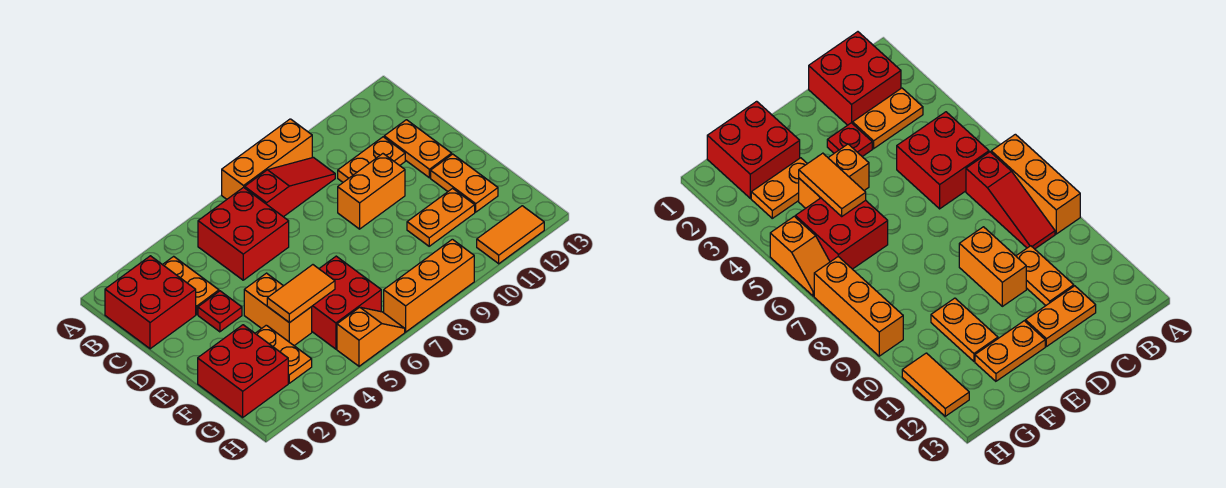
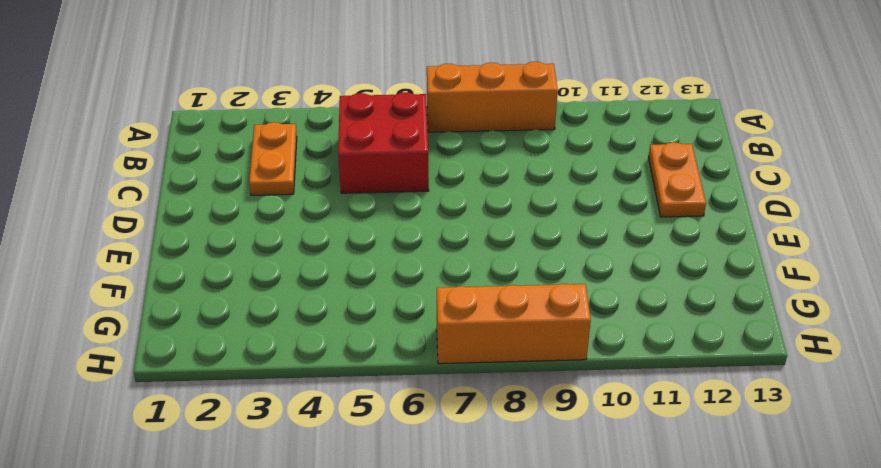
none -> red 2x2 brick [105,256,196,349]
none -> red 1x3 slope [245,157,335,217]
none -> orange 1x2 plate [338,137,405,182]

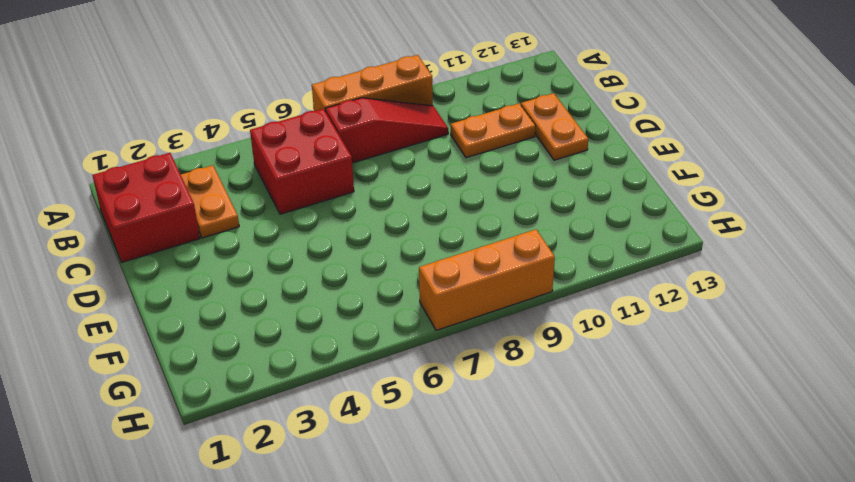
none -> red 1x1 plate [198,291,242,332]
none -> orange 1x2 brick [338,154,405,229]
none -> orange 1x2 brick [244,273,312,346]

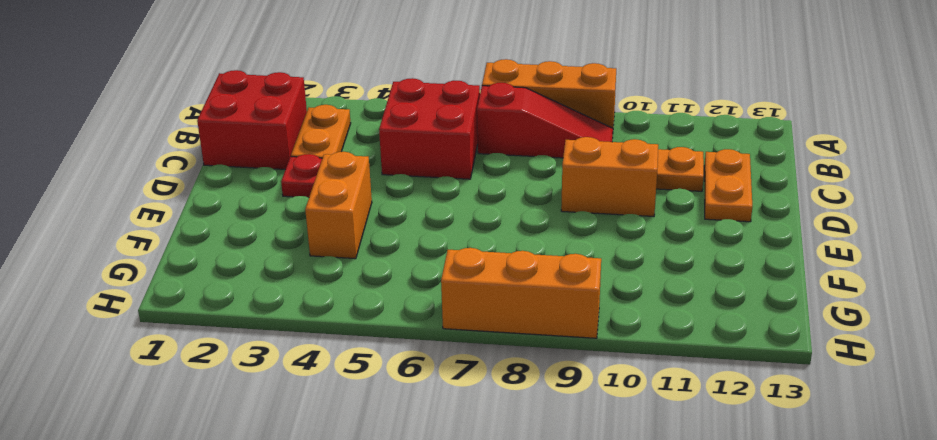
none -> orange 1x2 plate [431,154,498,212]
none -> red 2x2 brick [198,325,288,417]
none -> orange 1x2 plate [255,325,312,383]

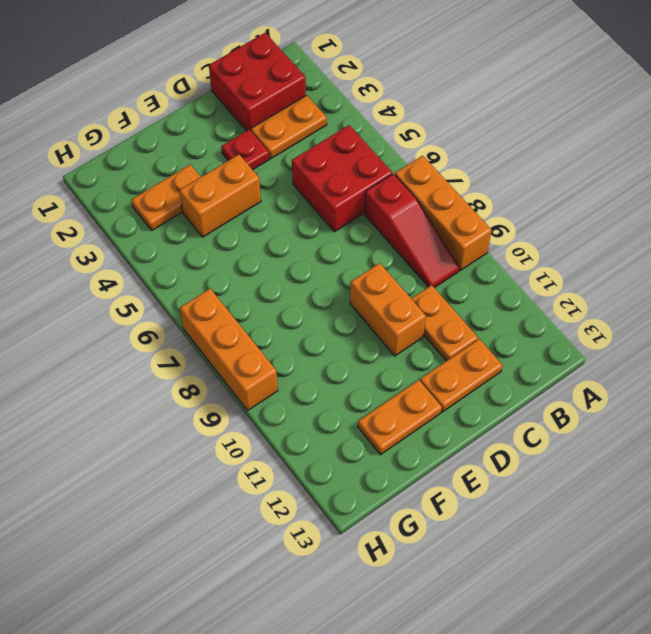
none -> red 2x2 brick [198,325,288,417]
none -> red 2x2 brick [312,256,381,349]
none -> orange 1x2 plate [407,188,475,246]

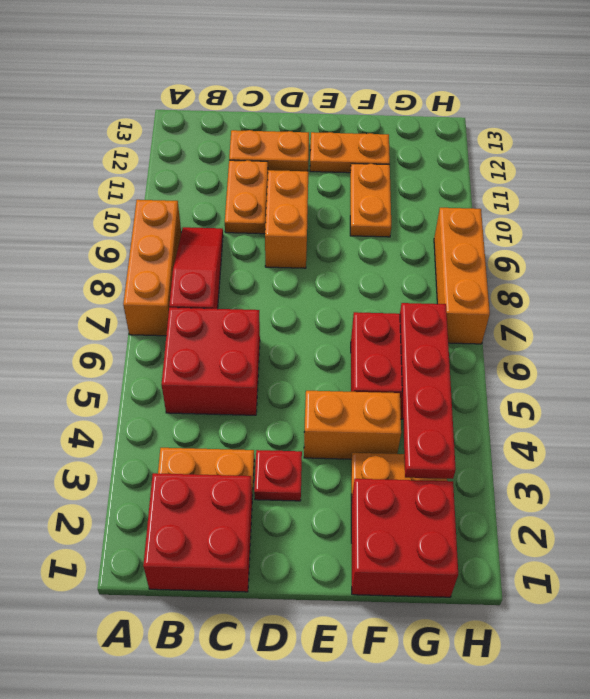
red 1x4 plate [400,303,456,479] -> none
none -> orange 1x2 slope [337,307,405,366]
none -> orange 1x2 tile [477,206,544,264]
none -> orange 1x2 tile [267,265,335,323]

